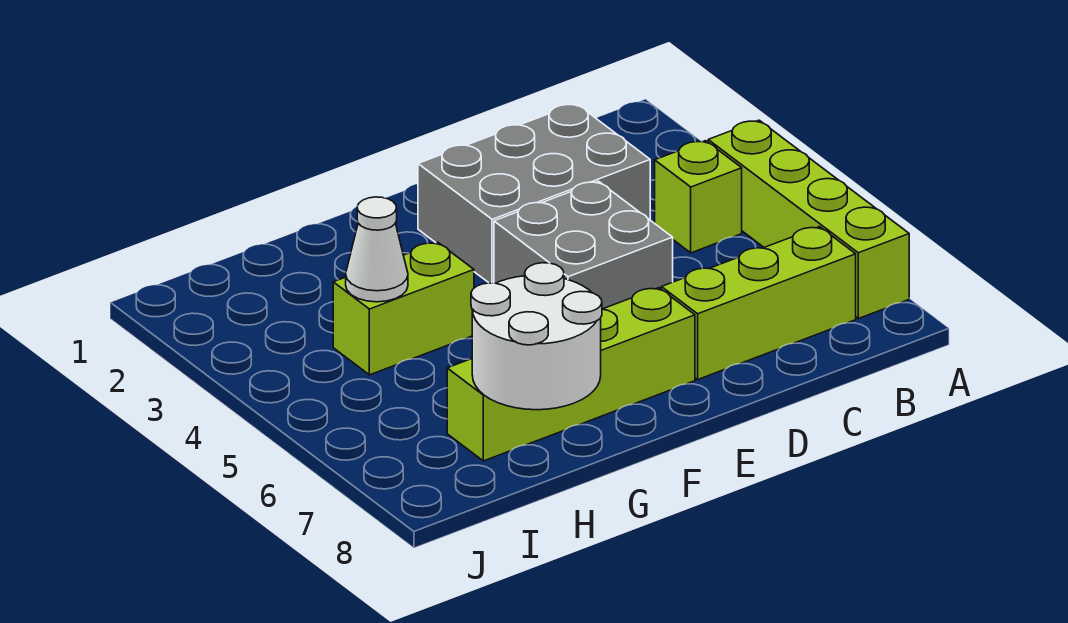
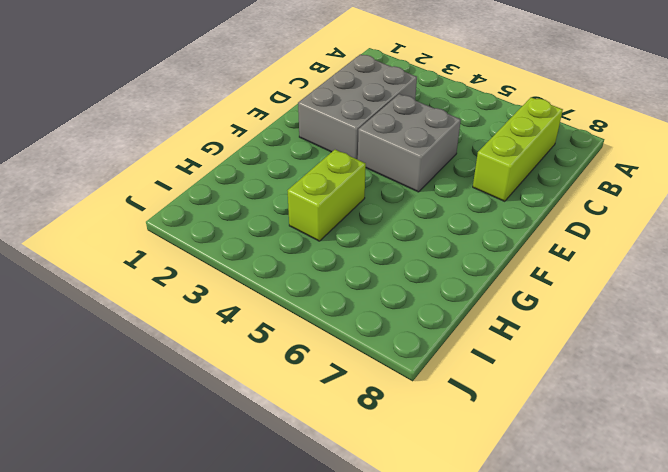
none -> lime 1x4 brick [708,120,909,319]
none -> lime 1x1 brick [655,141,742,253]

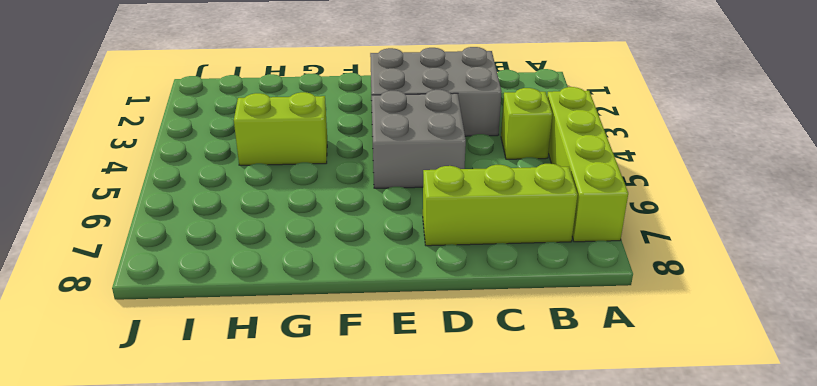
none -> lime 1x4 brick [447,288,695,461]
none -> white 2x2 round brick [471,263,602,410]

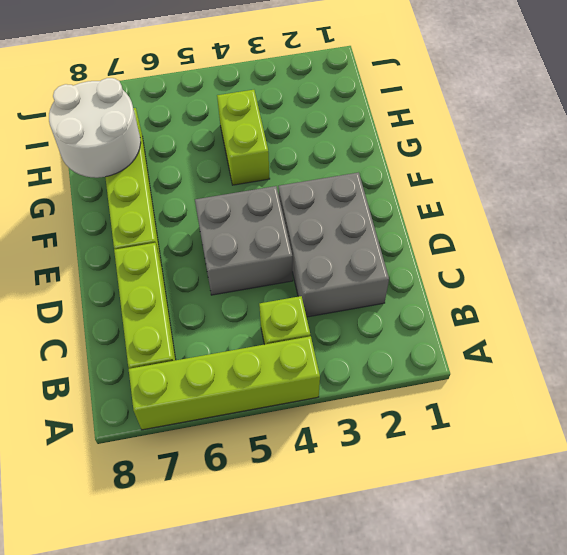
none -> white 1x1 cone [346,197,408,302]

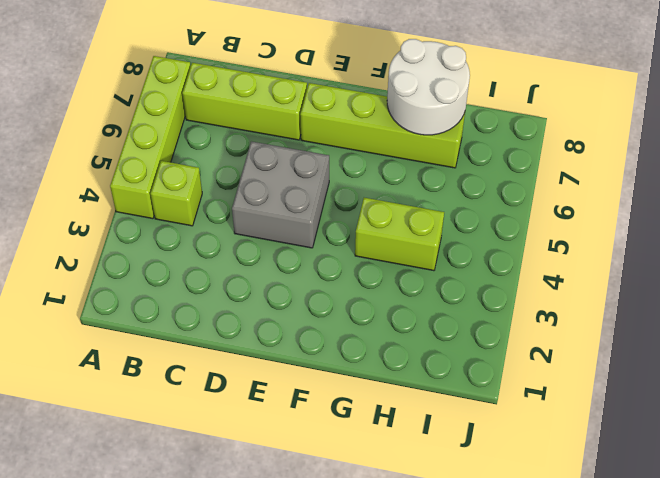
none -> grey 2x3 brick [418,104,650,283]
none -> white 1x1 cone [346,197,408,302]

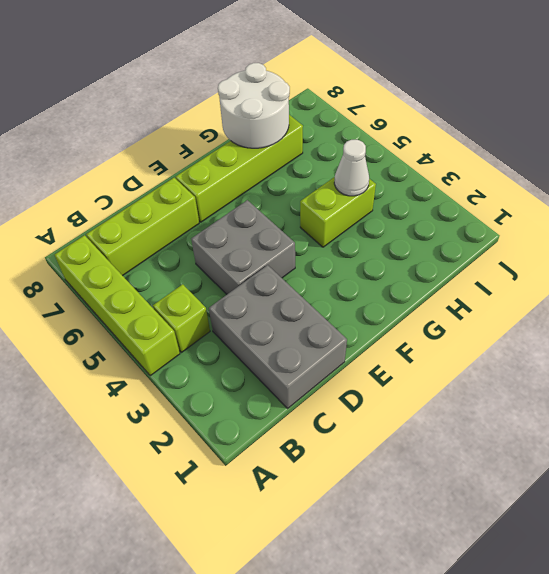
grey 2x3 brick [209,265,347,408] -> grey 2x3 brick turned to [418,104,650,283]

